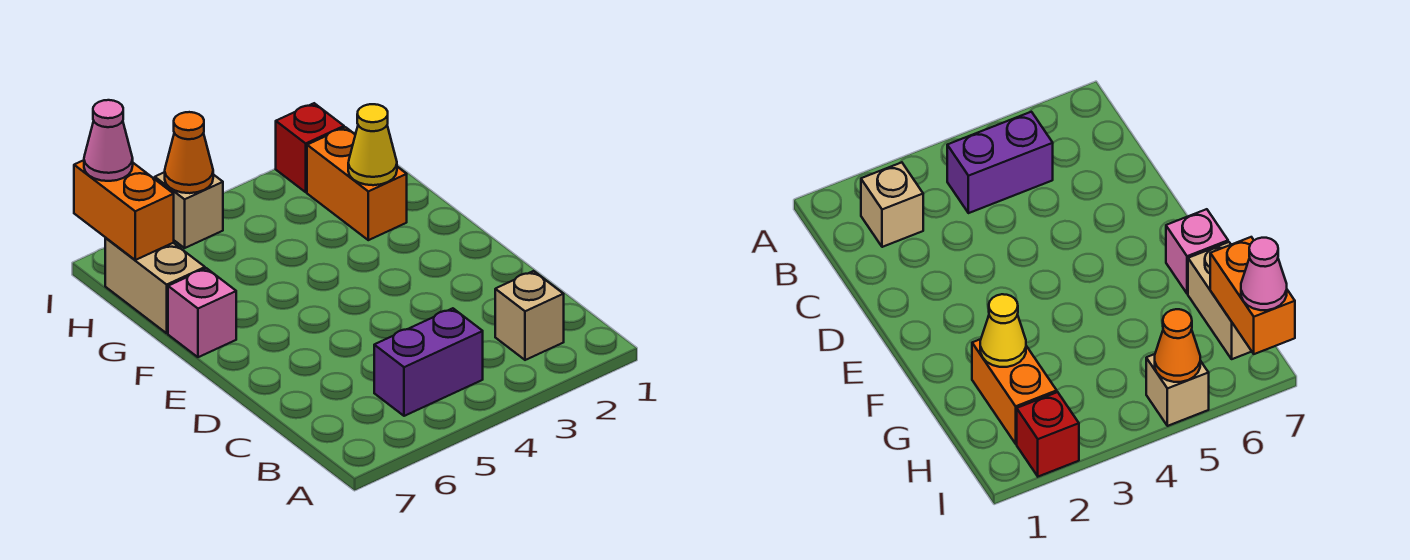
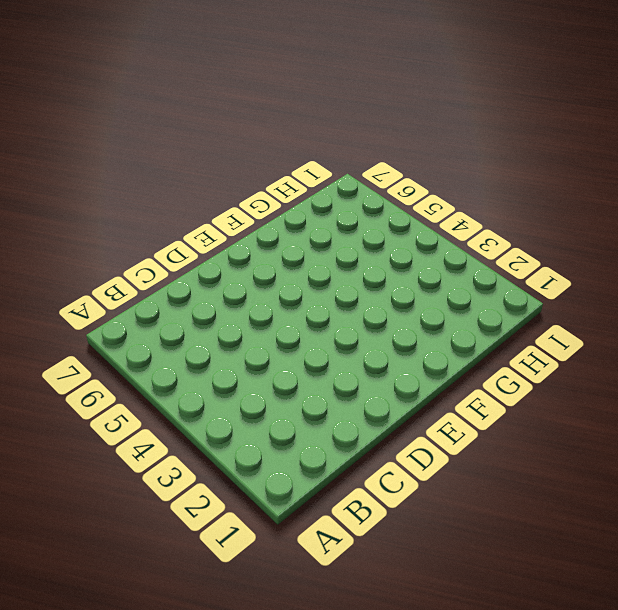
none -> tan 1x1 brick [495,271,564,360]
none -> purple 1x2 brick [374,308,483,416]

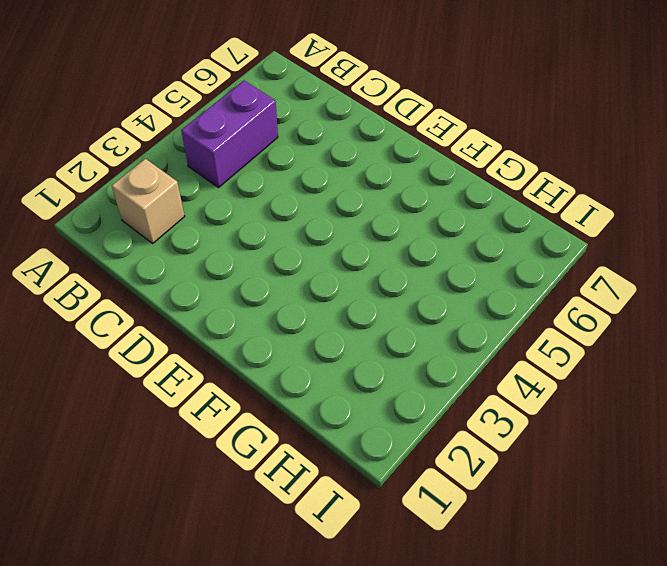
none -> pink 1x1 brick [168,268,236,357]
none -> orange 1x2 brick [307,127,407,240]

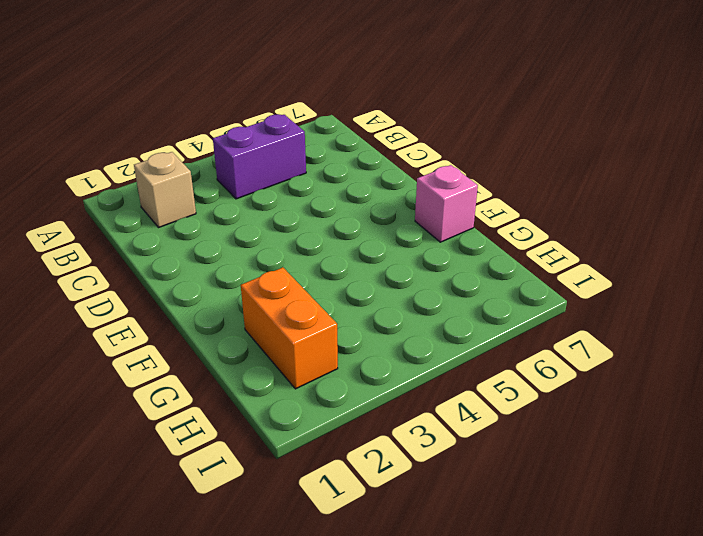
none -> tan 1x2 brick [105,238,205,333]
none -> red 1x1 brick [276,103,344,192]

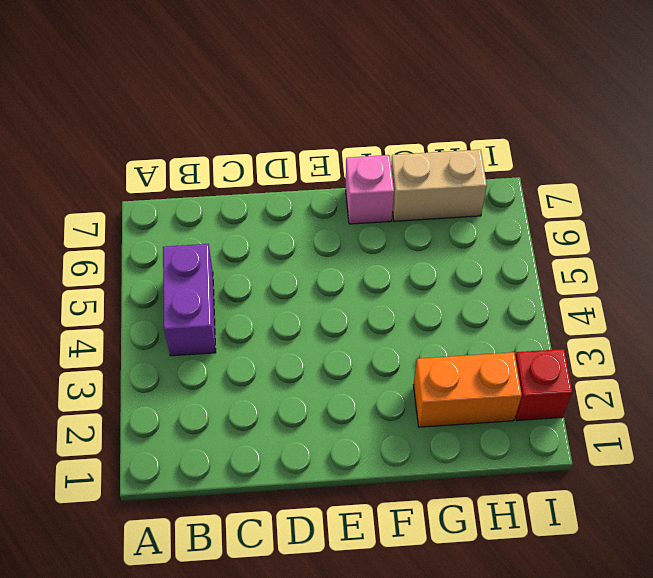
none -> tan 1x1 brick [495,271,564,360]
none -> tan 1x1 brick [155,172,223,248]

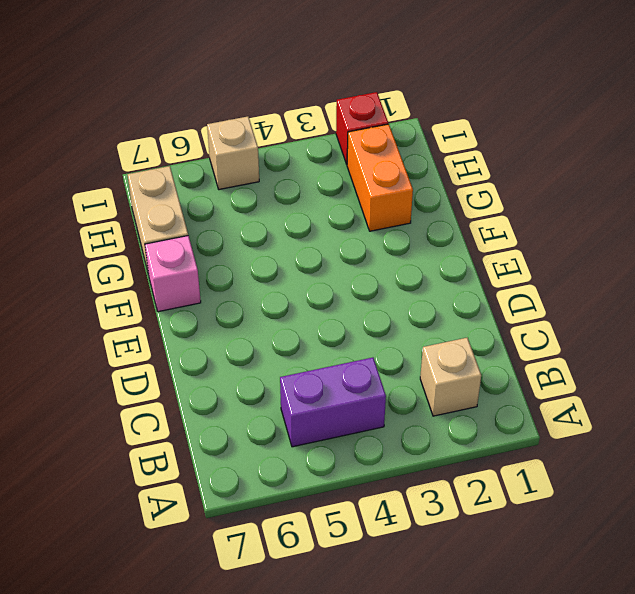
none -> yellow 1x1 cone [348,104,397,185]
none -> orange 1x2 brick [74,160,174,260]

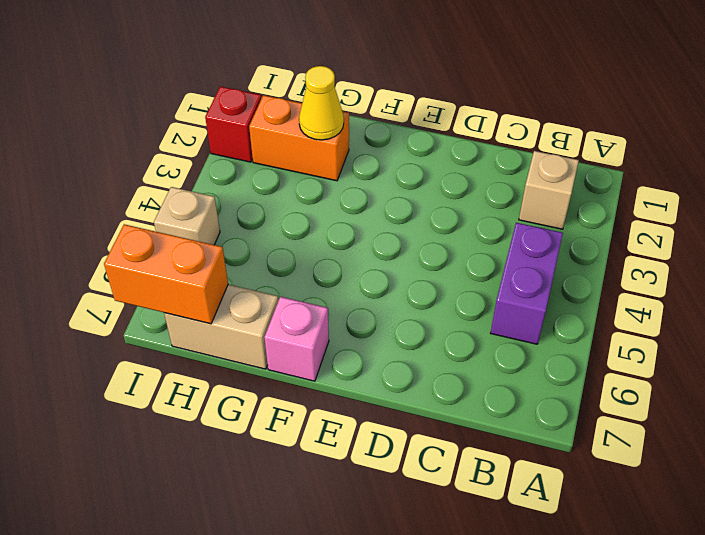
none -> orange 1x1 cone [165,112,213,193]
none -> pink 1x1 cone [84,100,133,181]

